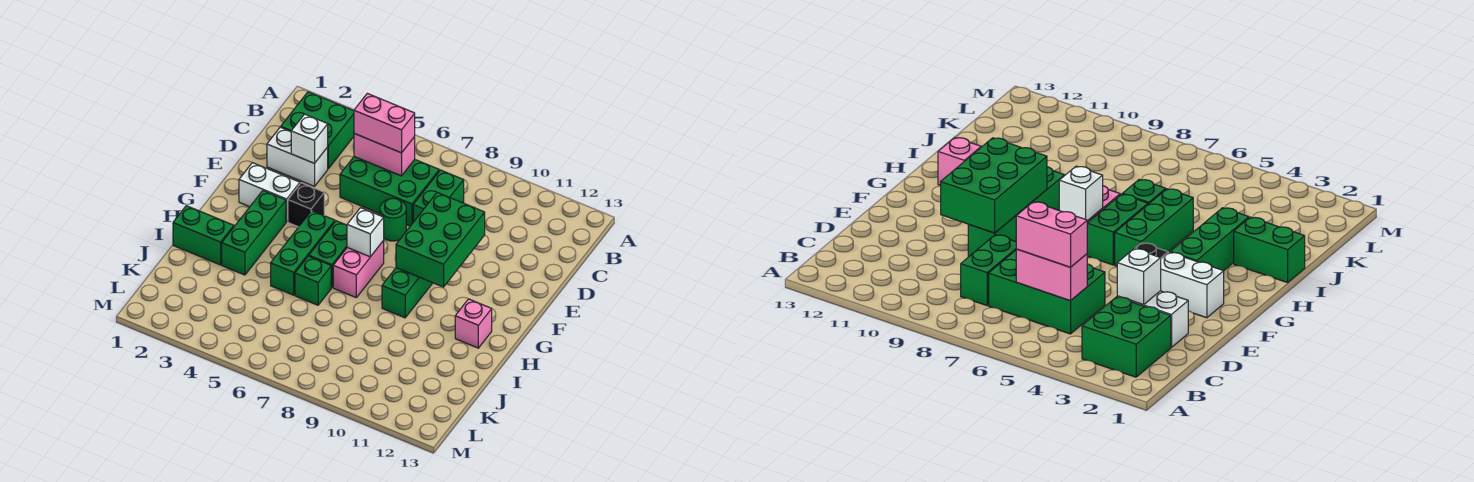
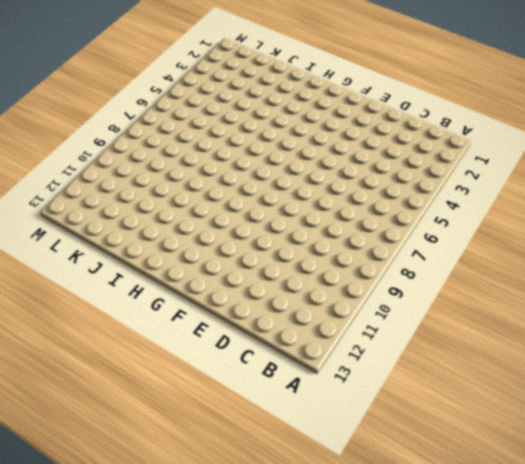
none -> green 2x2 brick [281,92,354,168]
none -> green 2x3 brick [340,157,439,226]
none -> green 1x2 brick [413,170,464,222]

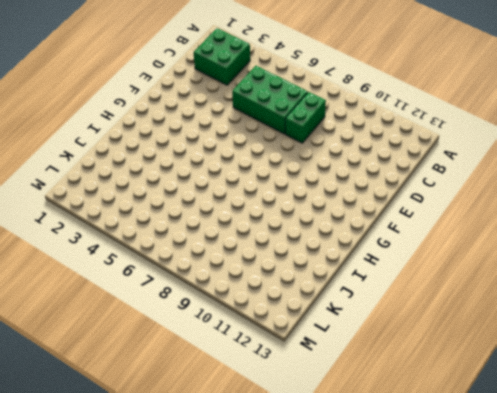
none -> white 1x2 brick [267,127,328,186]
none -> green 1x1 round brick [380,198,406,241]
none -> green 1x4 brick [382,268,432,318]

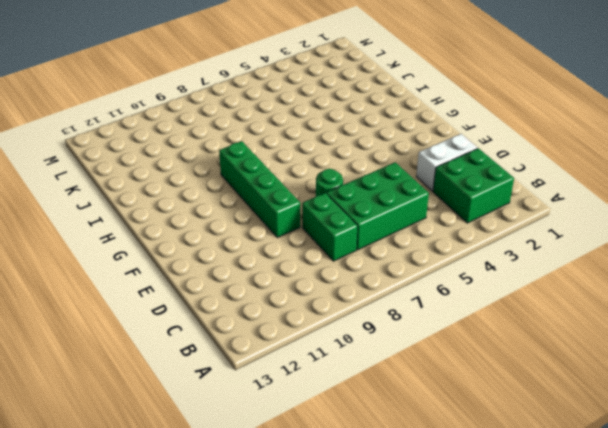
none -> white 1x2 brick [239,163,300,222]
none -> black 1x1 brick [288,183,324,227]
none -> green 1x3 brick [222,191,286,275]

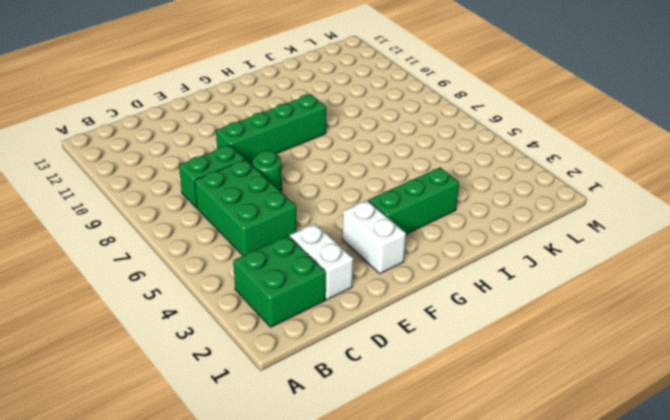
none -> black 1x1 brick [288,183,324,227]
none -> green 1x3 brick [271,211,335,295]
none -> green 1x2 brick [309,221,347,288]

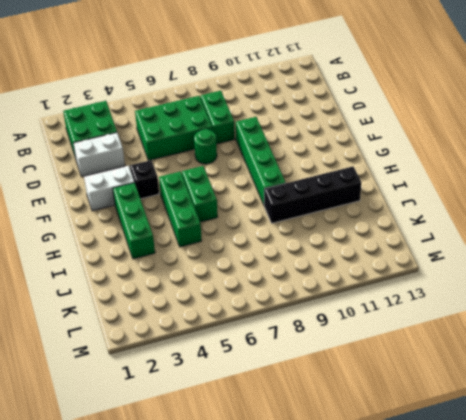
black 1x4 brick [264,166,361,223] -> none
none -> pink 1x2 brick [333,241,384,297]
none -> pink 1x1 brick [455,299,492,348]
none -> green 1x2 brick [173,206,234,265]

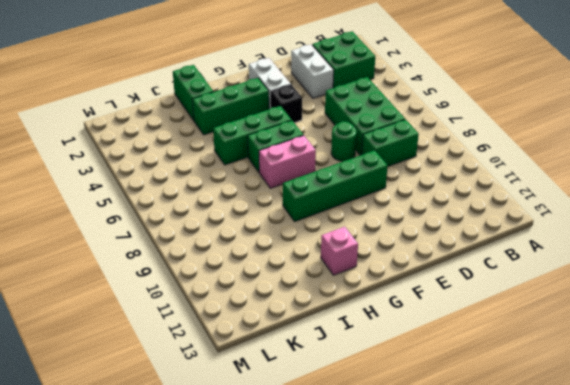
none -> green 1x1 brick [295,256,331,305]
none -> pink 1x2 brick [354,134,415,176]
none -> white 1x1 brick [291,114,328,163]

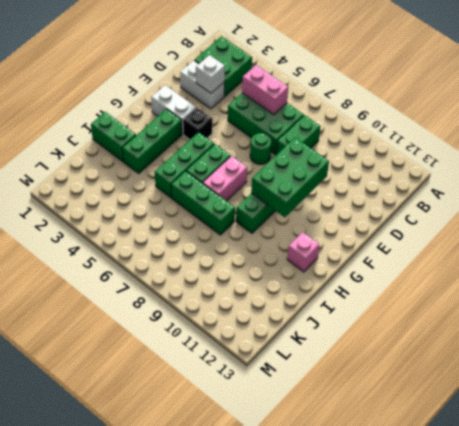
green 1x3 brick [171,171,235,235] -> green 1x1 brick [295,256,331,305]
none -> white 1x1 brick [347,208,384,257]
none -> pink 1x2 brick [354,93,415,153]

